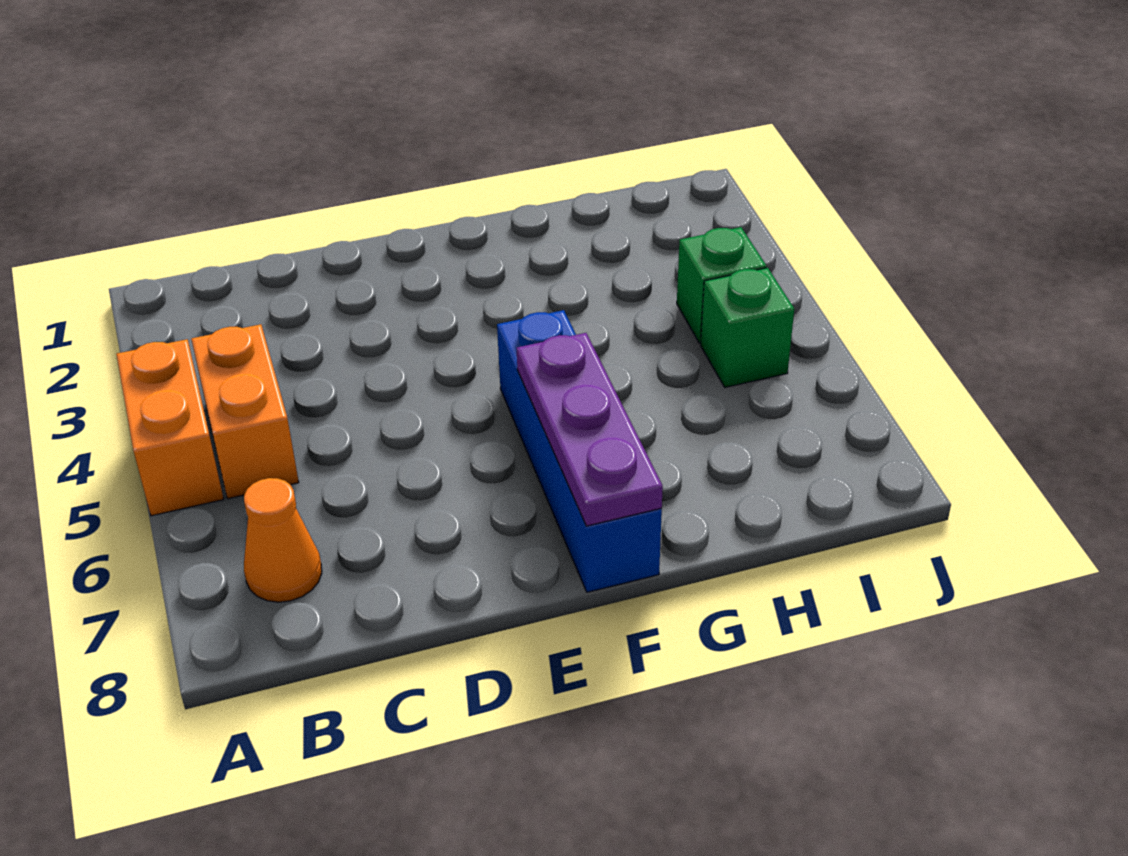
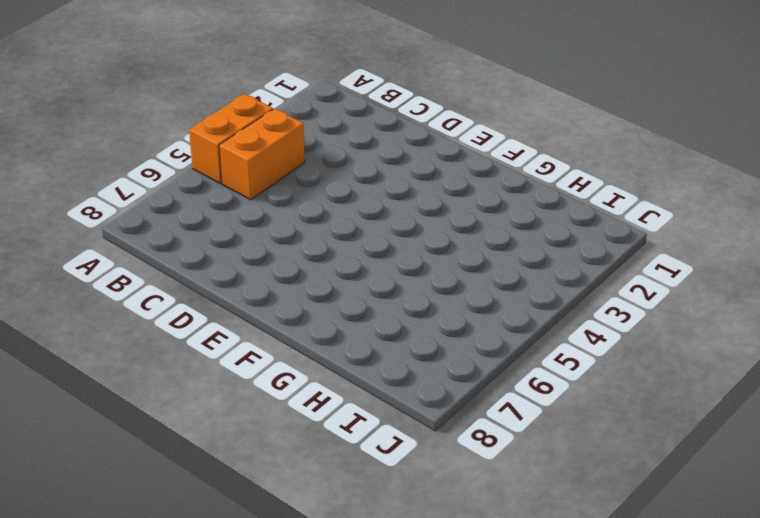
none -> orange 1x1 cone [244,478,322,602]
none -> blue 1x4 brick [497,310,662,592]

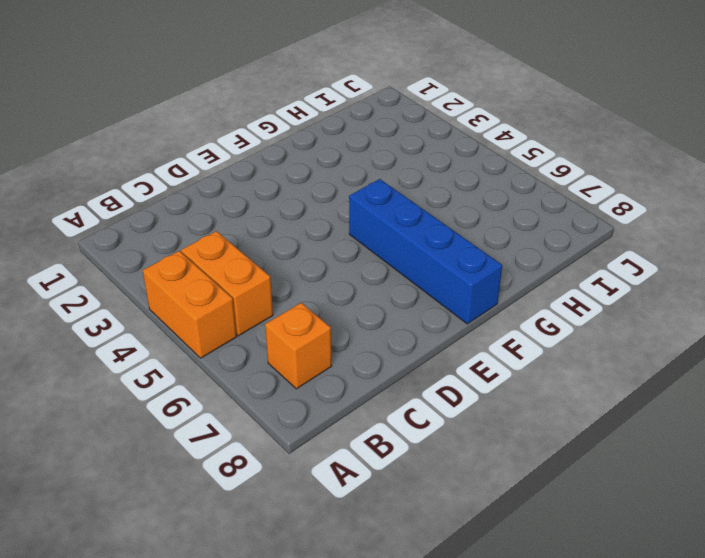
orange 1x1 brick [265,303,331,389] -> orange 1x1 cone [244,478,322,602]
none -> green 1x1 brick [677,227,766,343]
none -> green 1x1 brick [701,268,794,387]

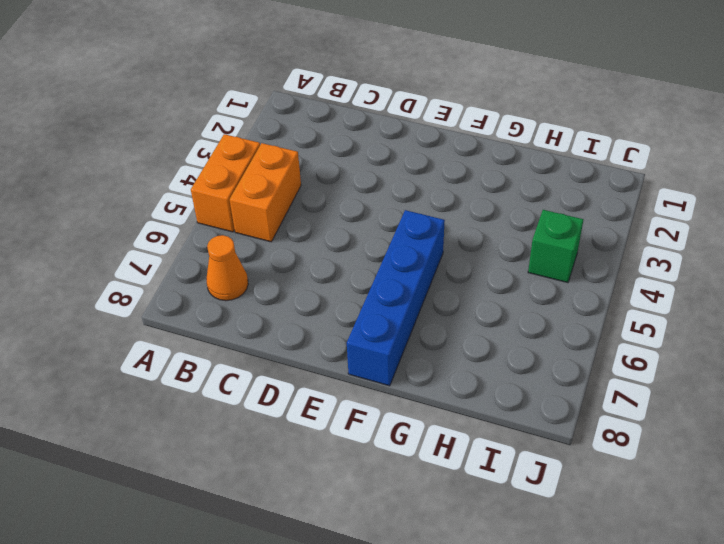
none -> green 1x1 brick [701,268,794,387]
none -> purple 1x3 plate [517,333,663,526]

